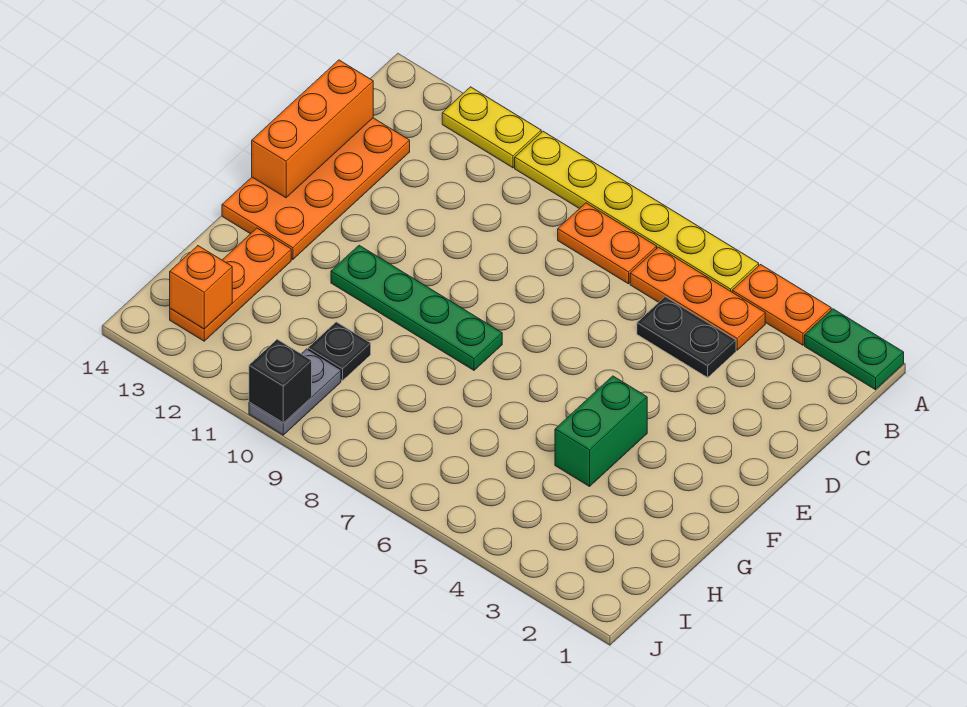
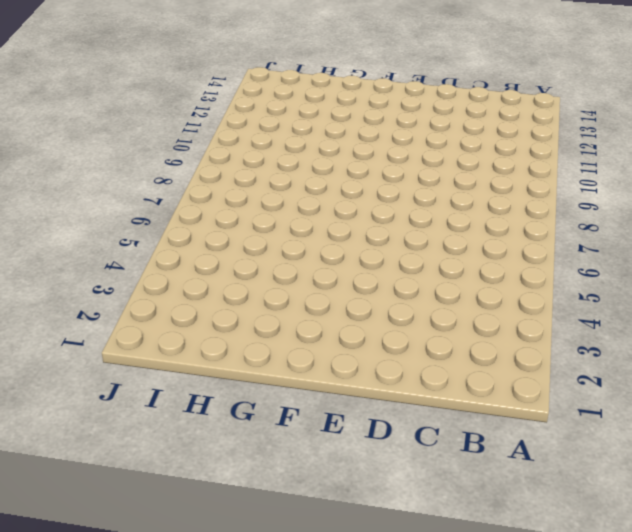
none -> green 1x2 plate [805,309,904,390]
none -> orange 1x2 plate [732,265,831,345]
none -> yellow 1x6 plate [515,131,759,292]

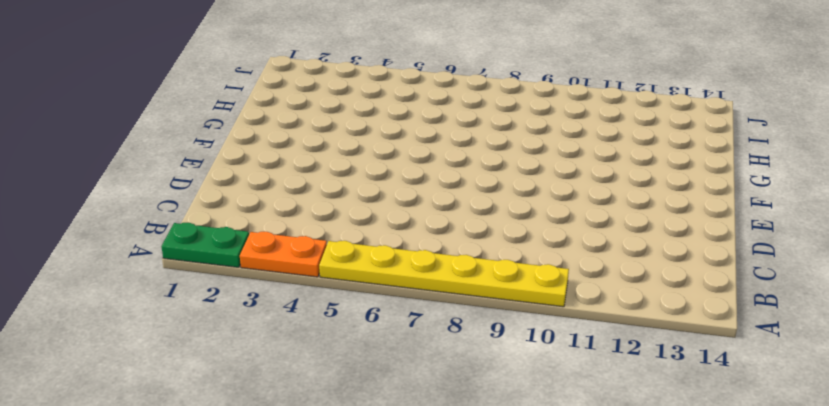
none -> yellow 1x2 plate [442,87,541,168]
none -> orange 1x3 plate [630,247,765,350]
none -> orange 1x2 plate [558,203,657,284]

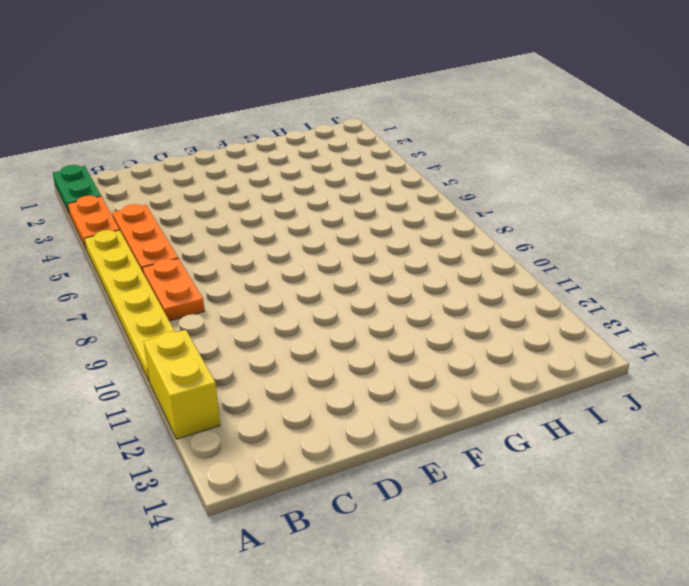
yellow 1x2 brick [144,330,220,439] -> yellow 1x2 plate [442,87,541,168]
none -> black 1x2 plate [637,297,736,377]
none -> orange 2x4 plate [222,118,410,260]
none -> green 1x2 brick [555,376,647,486]

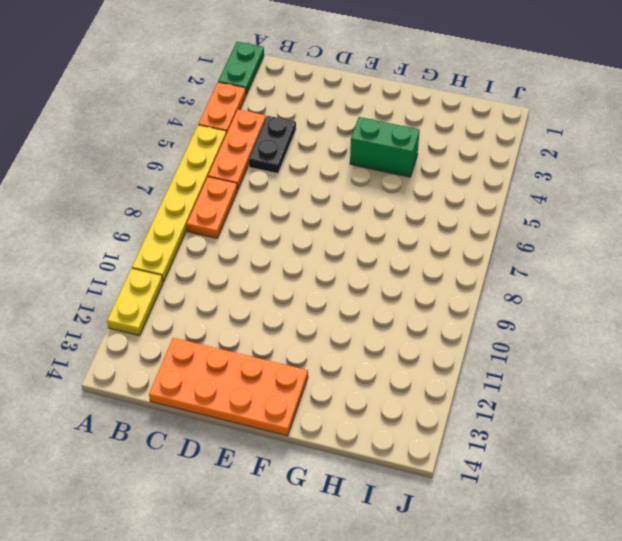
none -> green 1x4 plate [331,245,502,370]
none -> orange 1x3 plate [170,228,291,341]
none -> black 1x1 plate [308,322,371,381]

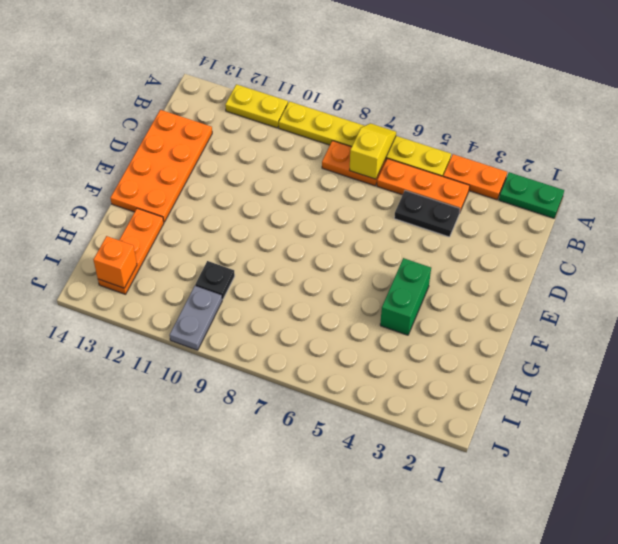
yellow 1x2 slope [350,123,396,179] -> none
none -> green 1x4 plate [331,245,502,370]
none -> orange 1x3 brick [252,60,373,198]
none -> black 1x1 brick [249,339,312,423]

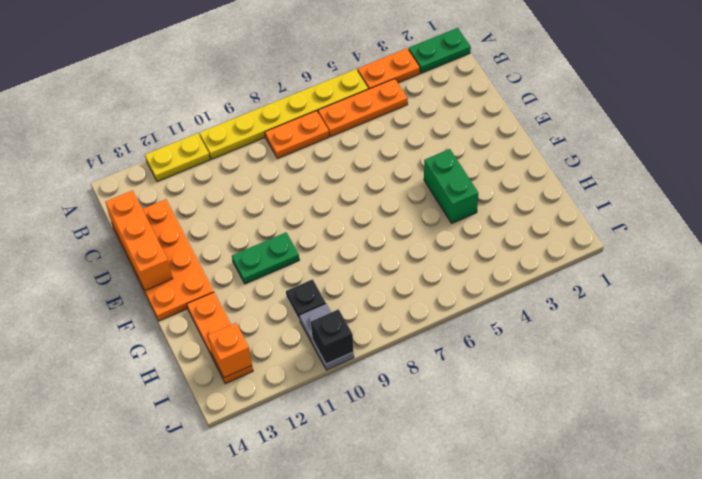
green 1x2 plate [232,233,299,284] -> green 1x4 plate [331,245,502,370]
none -> black 1x2 plate [637,297,736,377]

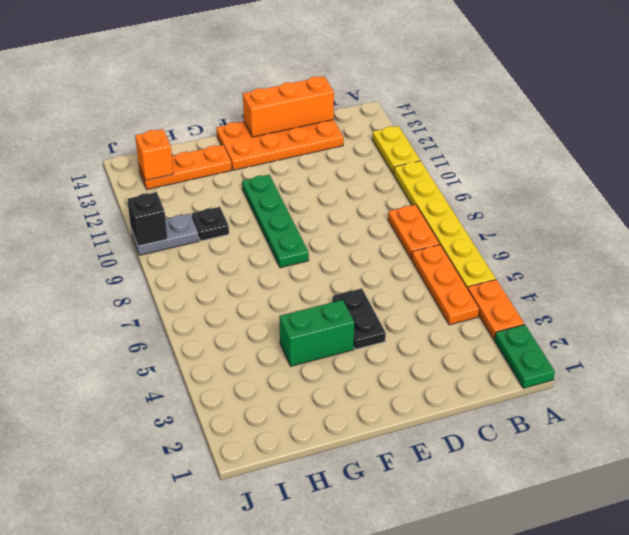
black 1x2 plate [332,288,386,349] -> black 1x2 plate moved to [637,297,736,377]

